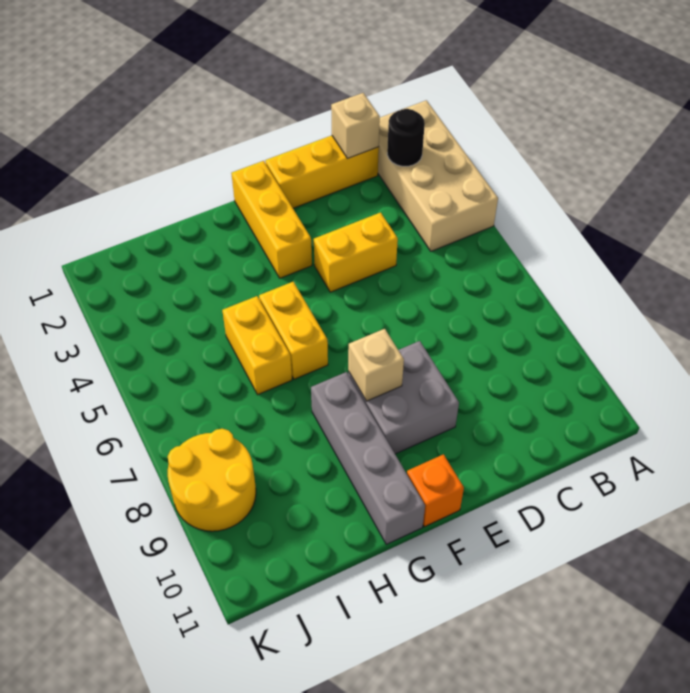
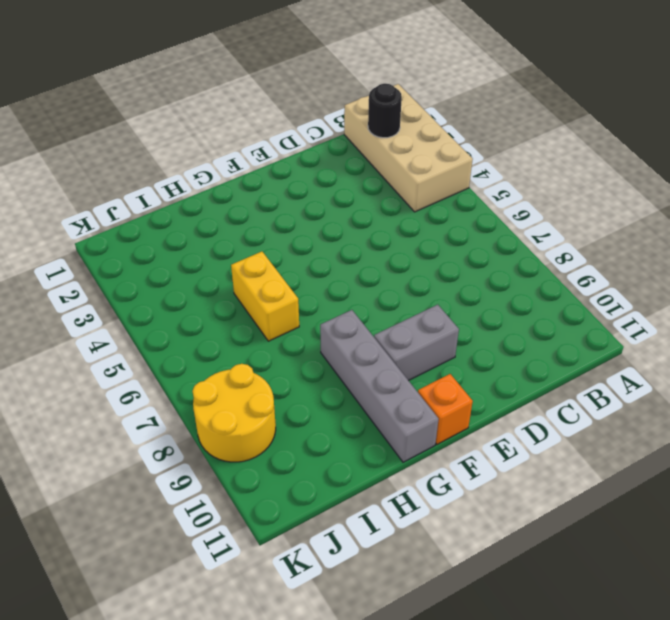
grey 1x2 brick [374,305,459,381] -> grey 2x2 brick [348,341,459,454]
none -> yellow 1x3 brick [265,135,379,208]
none -> yellow 1x2 brick [314,212,398,292]
none -> yellow 1x3 brick [231,161,312,278]

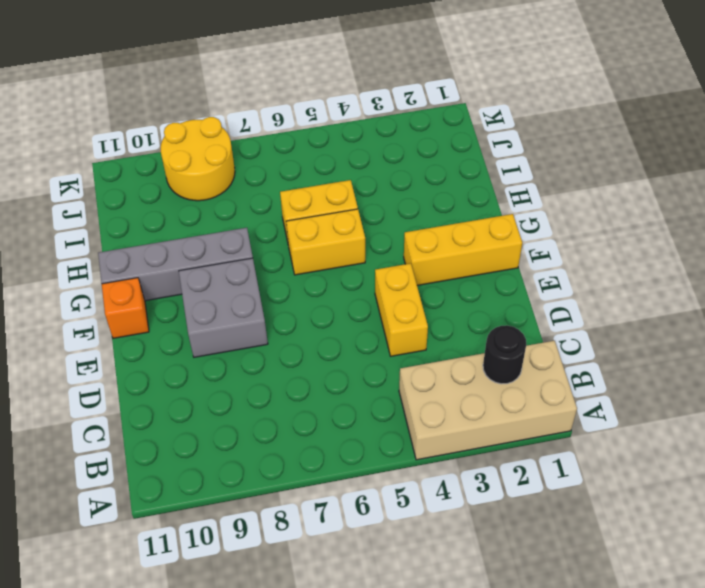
none -> yellow 1x3 brick [265,135,379,208]
none -> tan 1x1 brick [331,93,380,159]
none -> tan 1x1 brick [348,329,404,401]

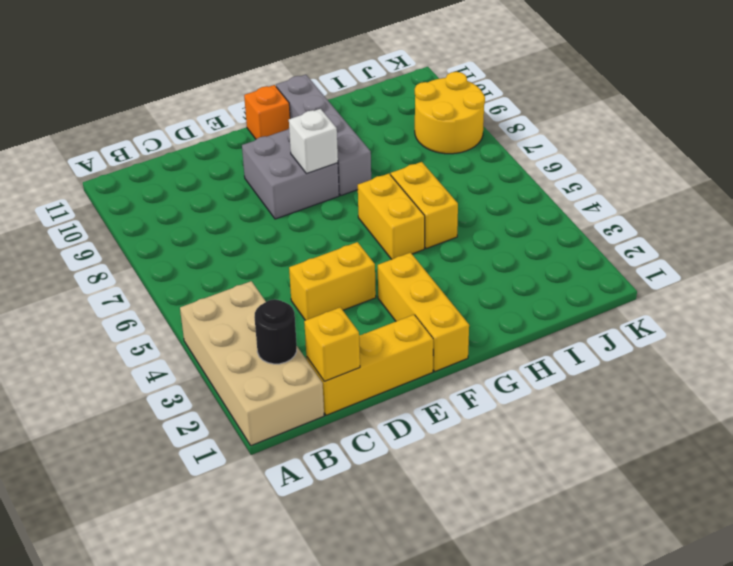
yellow 1x1 brick [304,307,360,381] -> tan 1x1 brick [331,93,380,159]
white 1x1 brick [289,109,338,174] -> tan 1x1 brick [348,329,404,401]

